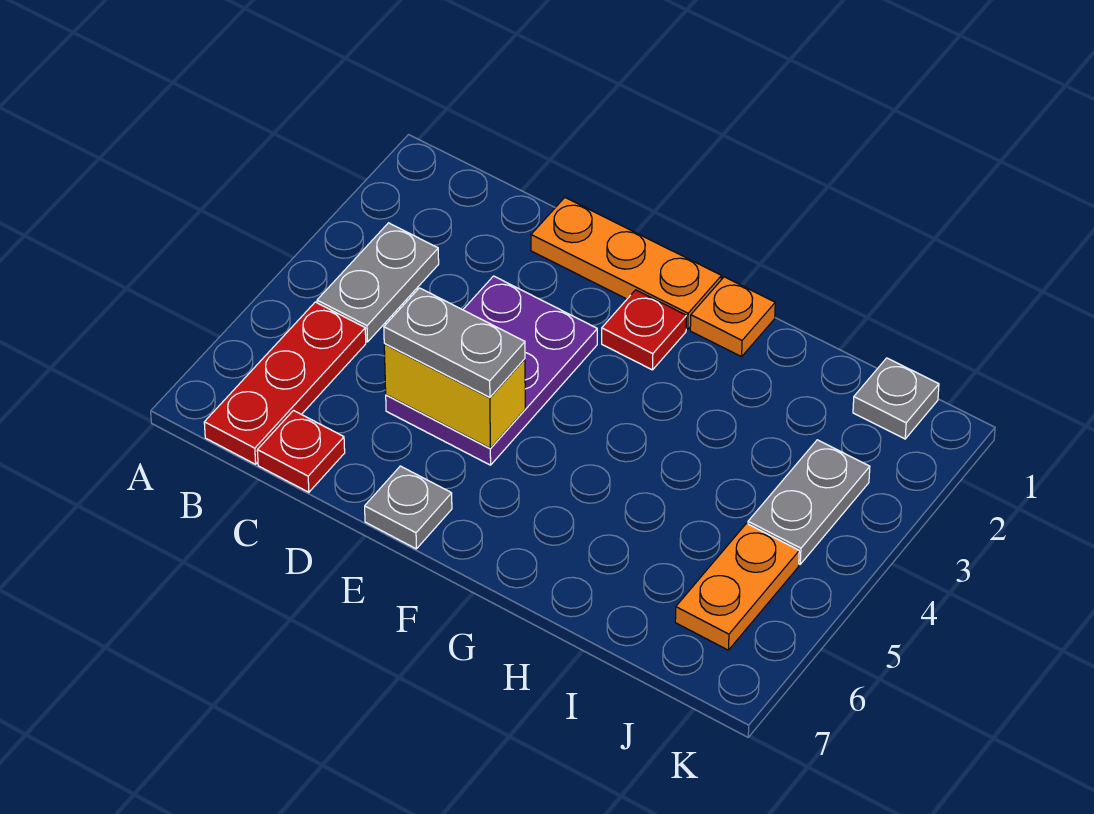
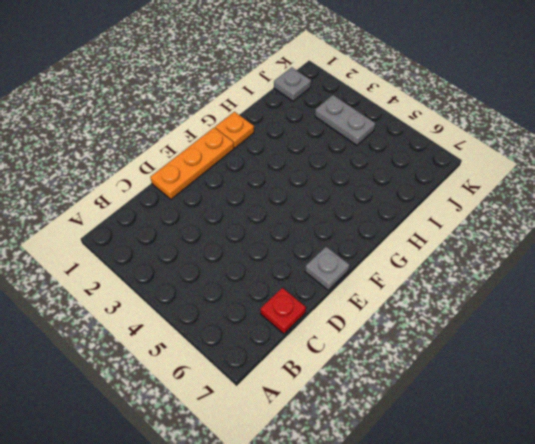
none -> grey 1x2 plate [317,223,439,342]
none -> red 1x3 plate [204,302,366,464]
none -> purple 2x3 plate [386,276,597,465]

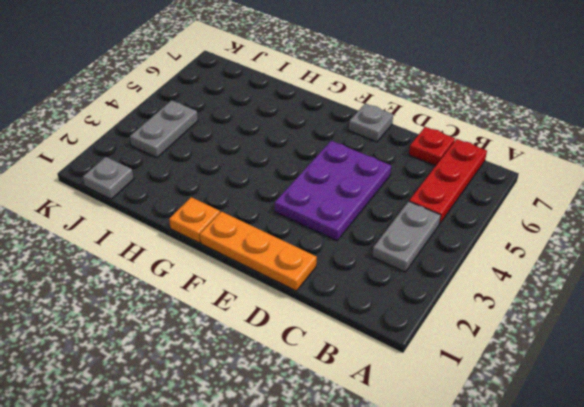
none -> red 1x1 plate [602,290,686,370]
none -> orange 1x2 plate [675,524,799,650]
none -> yellow 1x2 brick [384,344,525,448]

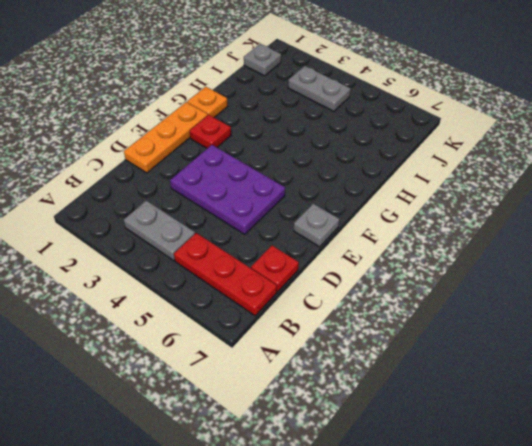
none -> orange 1x2 plate [675,524,799,650]
none -> yellow 1x2 brick [384,344,525,448]
none -> grey 1x2 plate [384,288,525,397]

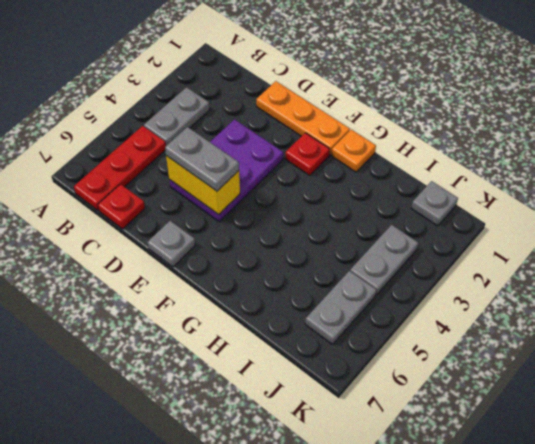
grey 1x2 plate [305,271,376,344] -> orange 1x2 plate [675,524,799,650]

